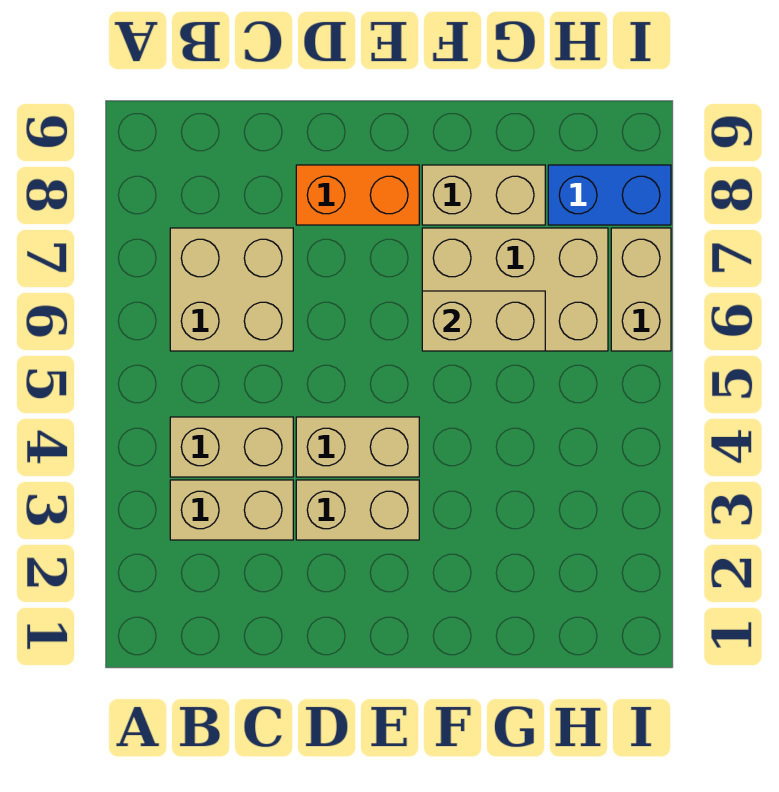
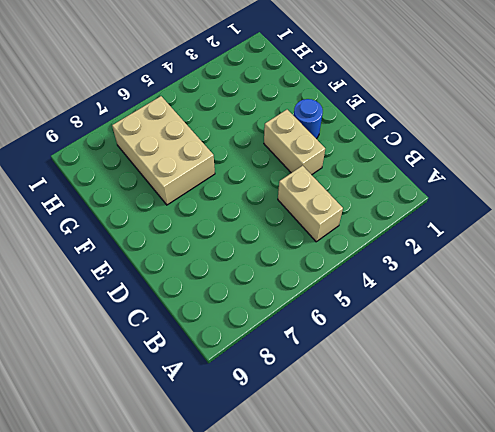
blue 1x1 round brick [294,99,323,139] -> none
none -> tan 1x2 brick [170,480,293,540]
none -> tan 2x2 brick [170,228,293,351]

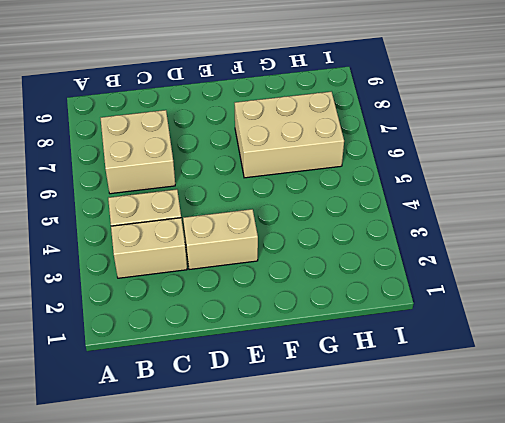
none -> tan 1x2 brick [296,417,419,477]
none -> orange 1x2 brick [296,165,419,225]

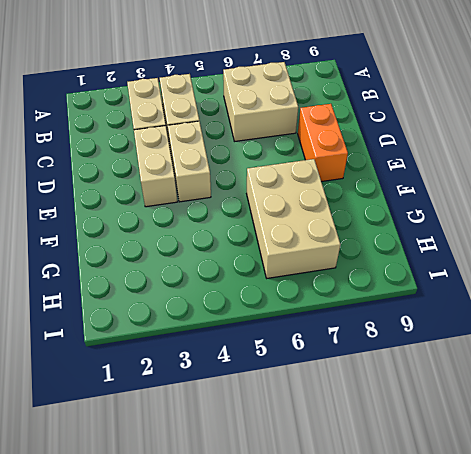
none -> tan 1x2 brick [422,165,545,225]
none -> blue 1x2 brick [548,165,671,225]

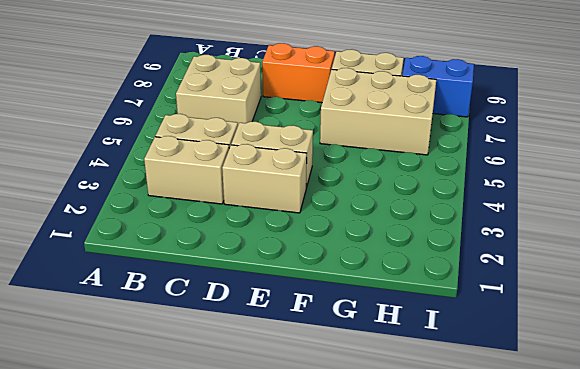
none -> tan 1x2 brick [611,228,671,351]
none -> tan 1x2 brick [422,291,545,351]

